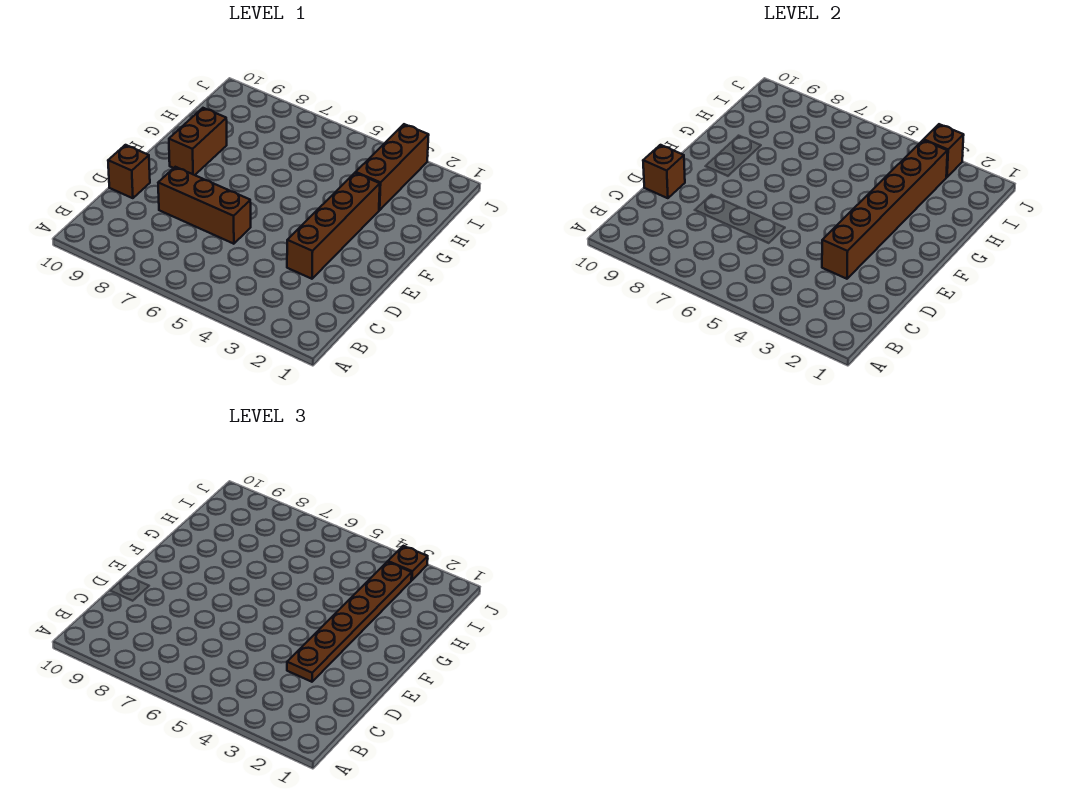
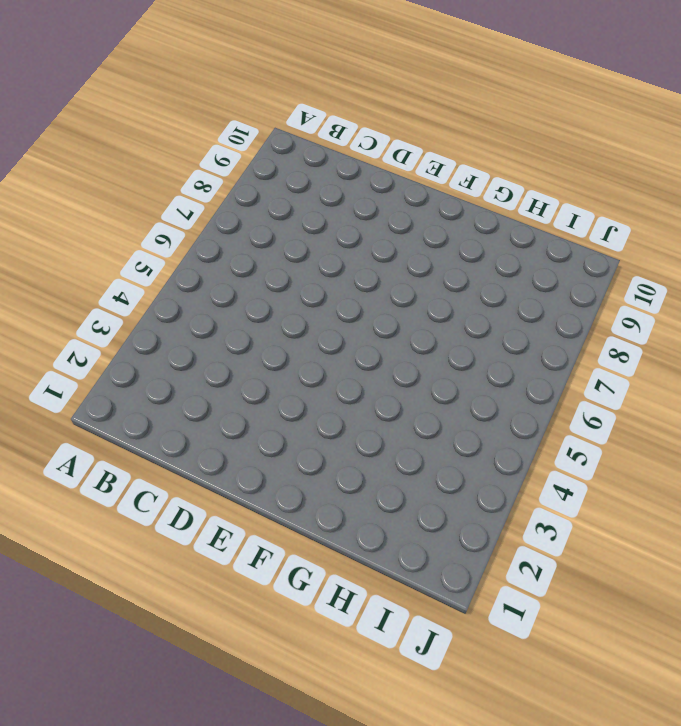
none -> brown 1x4 brick [287,173,380,279]
none -> brown 1x3 brick [158,167,251,244]

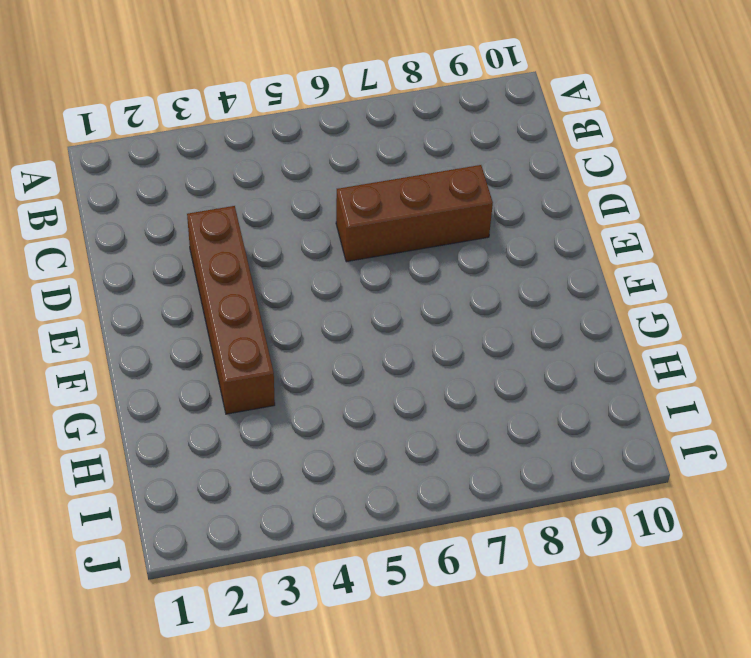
none -> brown 1x1 brick [108,145,150,198]
none -> brown 1x2 brick [169,108,227,175]

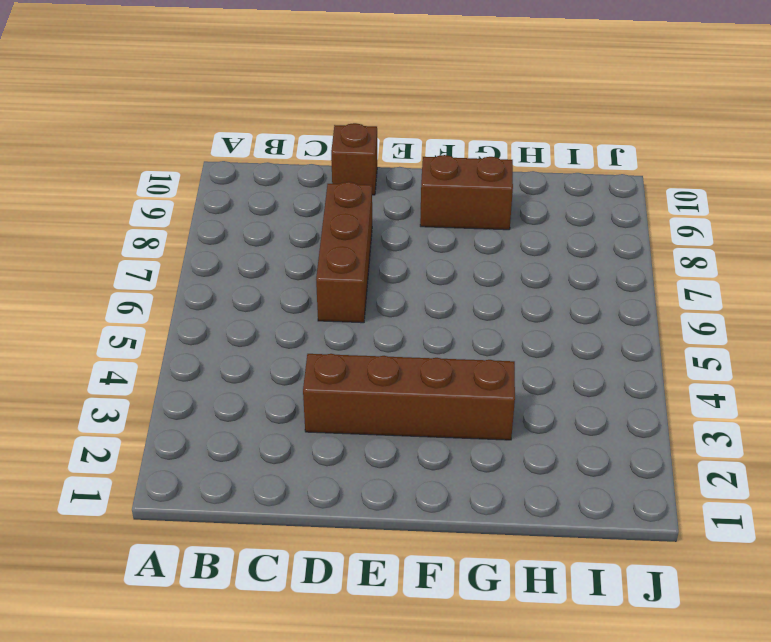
none -> brown 1x3 brick [356,124,429,210]
none -> brown 1x6 brick [822,140,947,279]

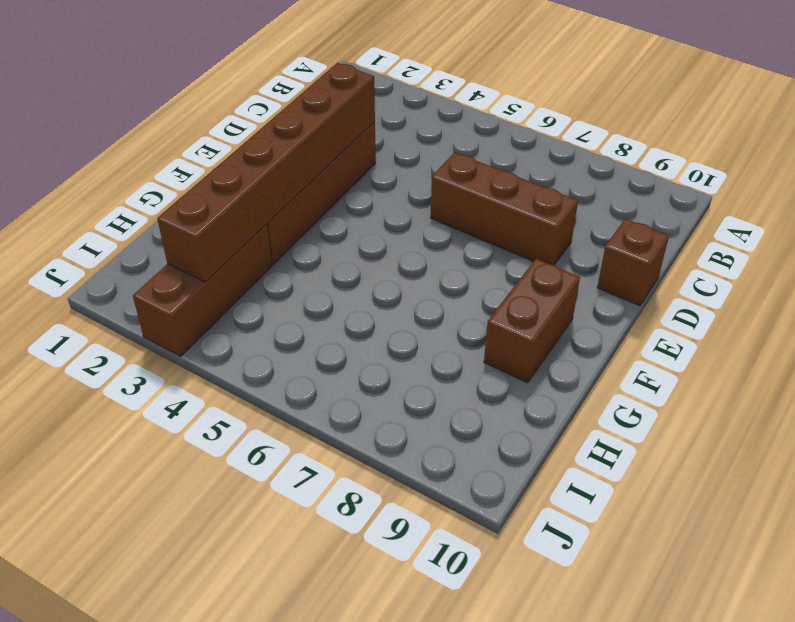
none -> brown 1x1 brick [643,145,685,198]
none -> brown 1x1 brick [924,124,964,177]

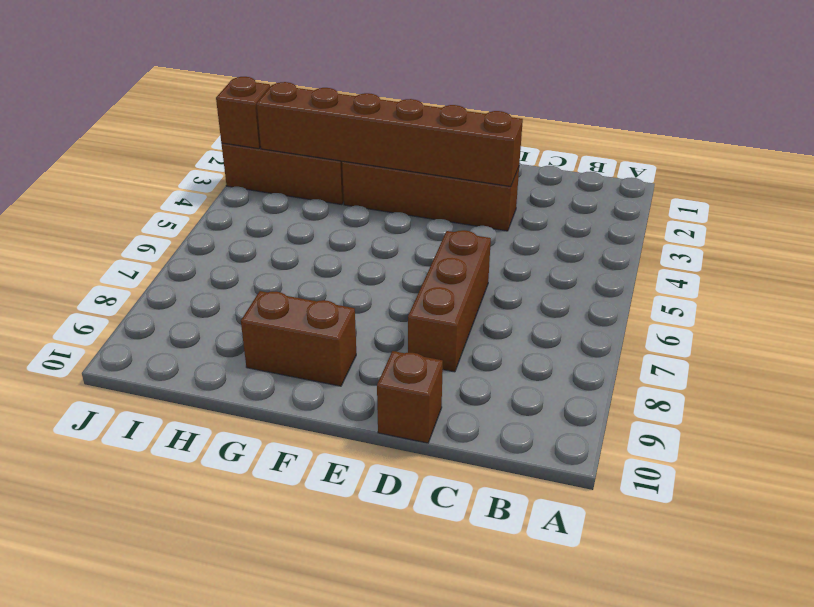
none -> brown 1x1 brick [643,145,685,198]
none -> brown 1x6 plate [287,562,412,682]

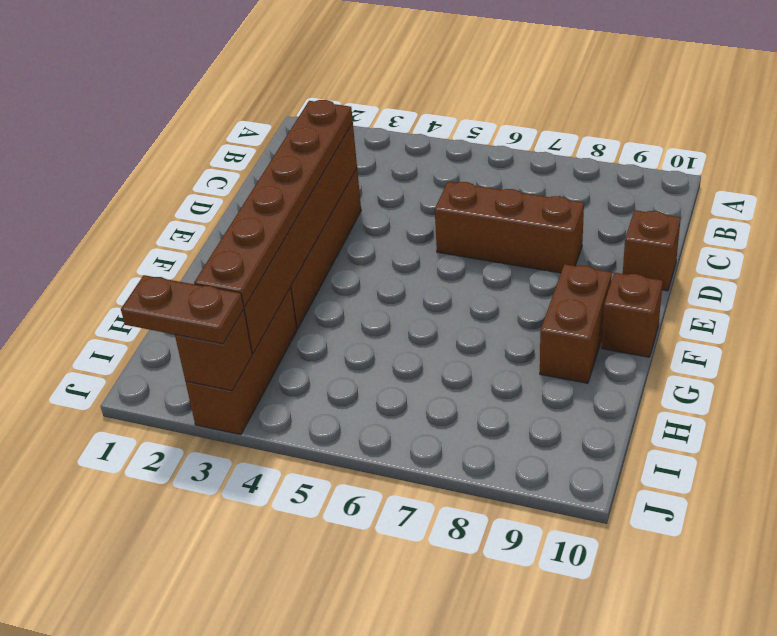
brown 1x1 brick [602,273,663,357] -> brown 1x1 brick moved to [643,145,685,198]
brown 1x2 plate [121,275,244,344] -> brown 1x1 plate [388,546,428,580]

